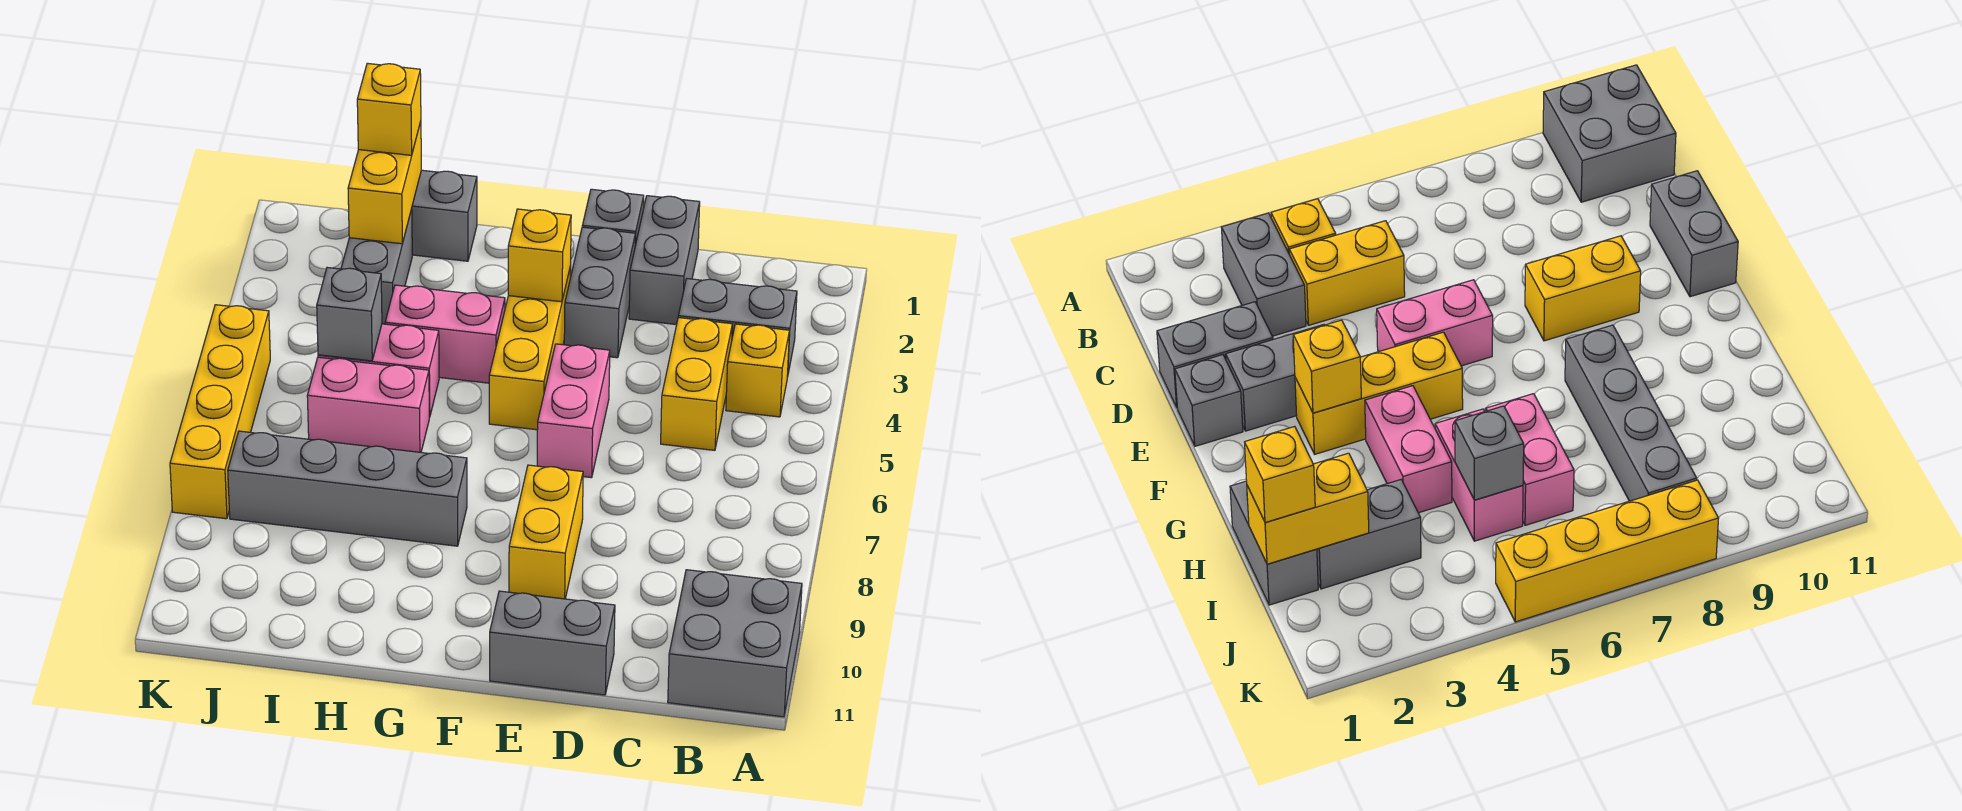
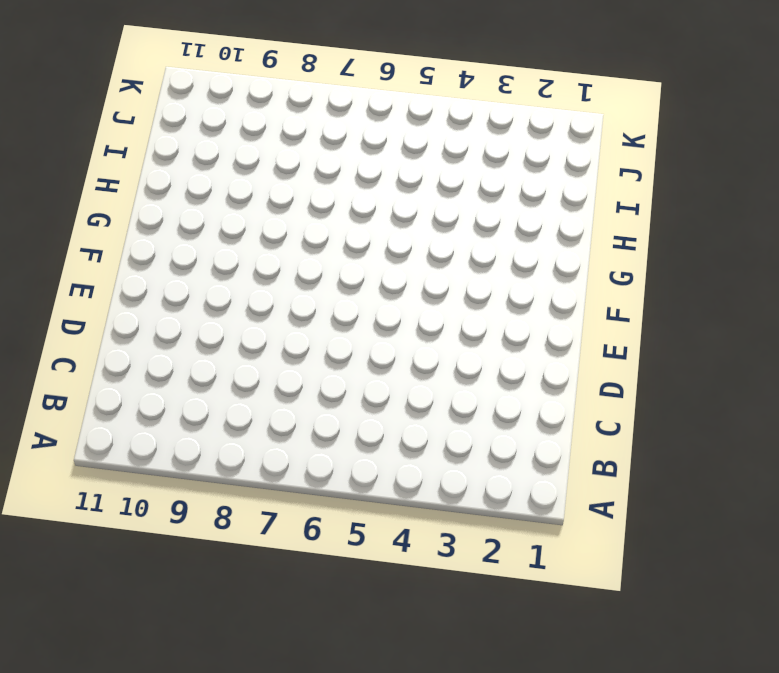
none -> grey 2x2 brick [668,570,802,717]
none -> grey 1x2 brick [678,279,797,377]
none -> yellow 1x1 brick [726,324,789,417]

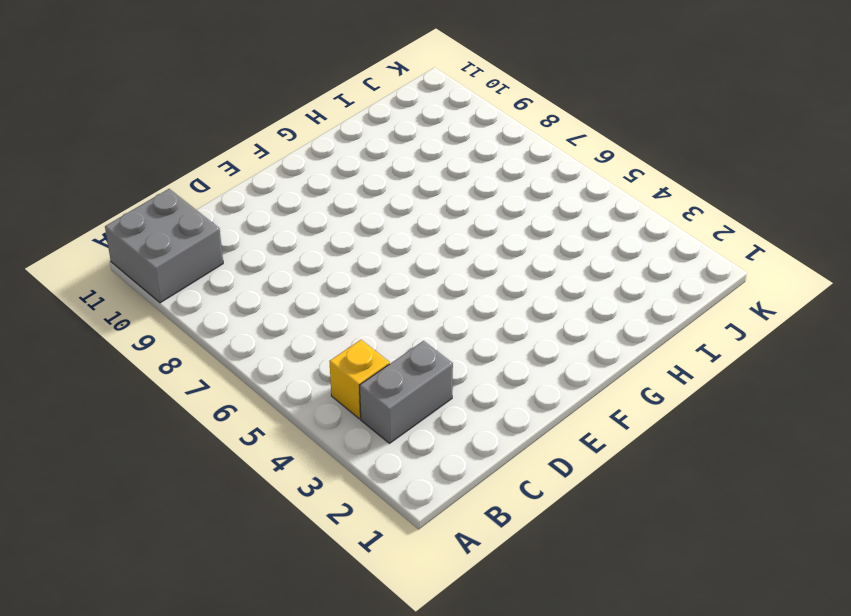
none -> yellow 1x2 brick [661,318,732,450]
none -> grey 1x2 brick [629,196,700,325]
none -> grey 1x2 brick [490,591,615,695]

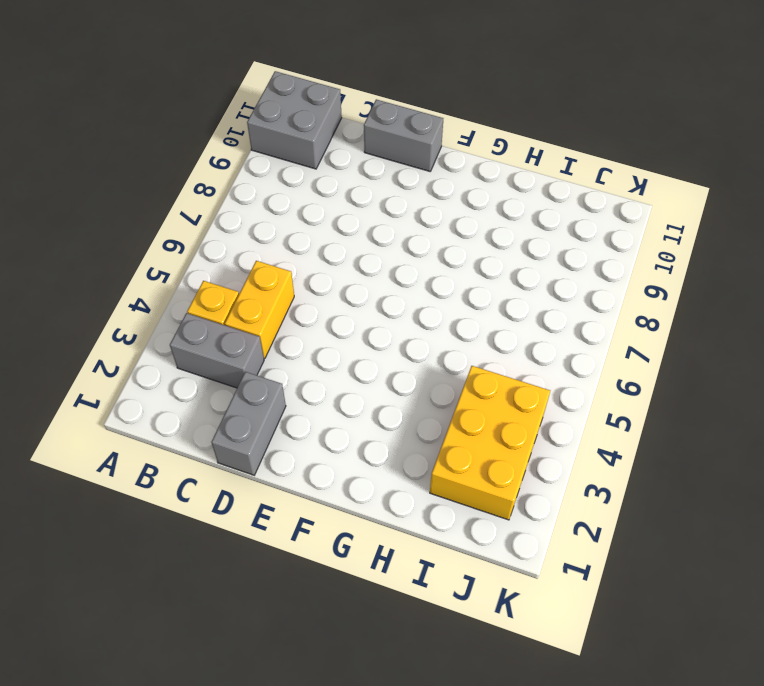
yellow 2x3 brick [430,366,550,520] -> grey 1x2 brick [341,210,412,324]
none -> grey 1x1 brick [582,189,644,245]
none -> grey 1x2 brick [564,227,635,358]
none -> pink 1x2 brick [537,344,610,478]

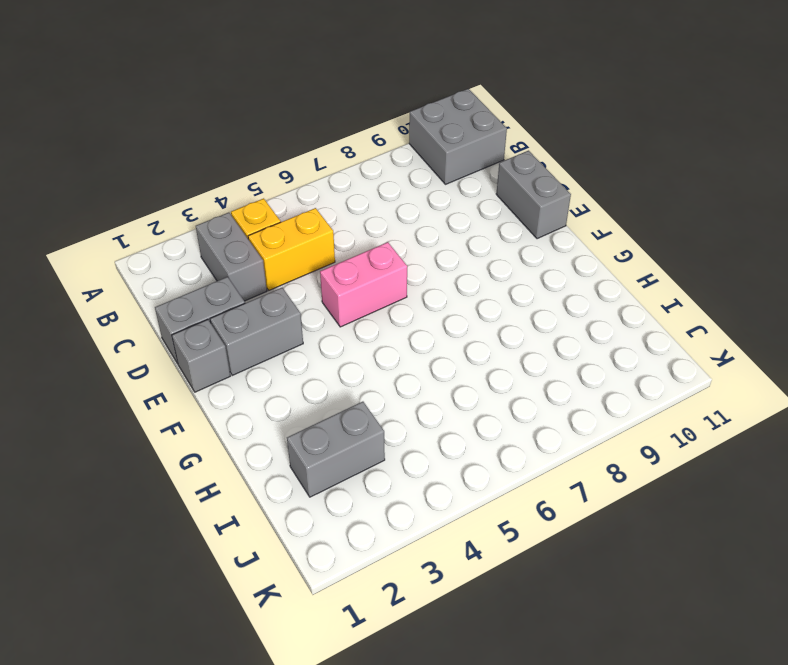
none -> yellow 1x2 brick [509,465,583,599]
none -> yellow 1x3 brick [489,266,571,430]
none -> pink 1x2 brick [385,285,505,383]

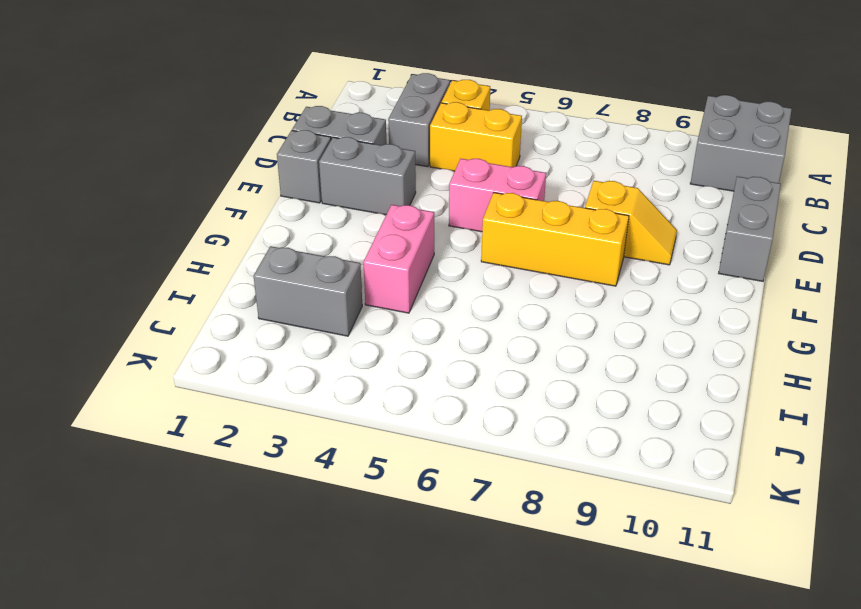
yellow 1x2 slope [585,181,677,265] -> yellow 1x2 brick [509,465,583,599]
yellow 1x3 brick [481,193,629,286] -> yellow 1x3 brick moved to [489,266,571,430]
none -> grey 1x4 brick [228,431,467,546]
none -> grey 1x2 brick [411,170,477,261]
none -> pink 1x2 brick [318,324,439,417]

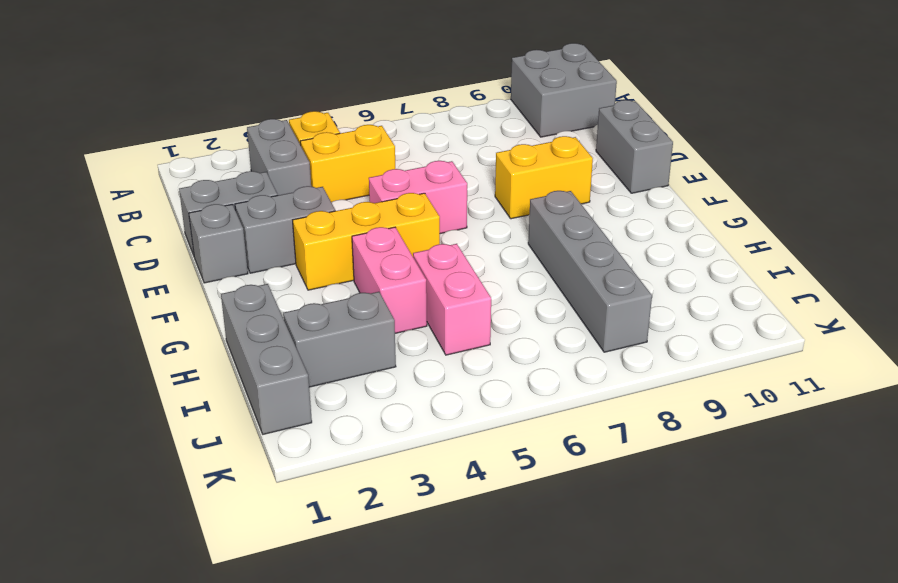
grey 1x3 brick [221,284,312,434] -> grey 1x2 brick [411,170,477,261]
none -> pink 1x2 brick [307,357,429,452]
none -> yellow 1x4 brick [170,305,270,519]
none -> yellow 1x1 brick [508,209,571,302]

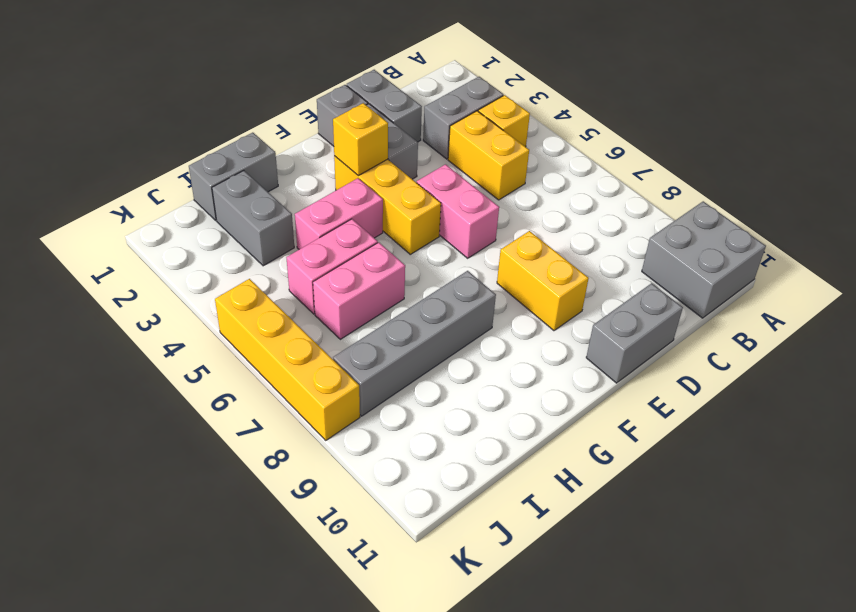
none -> yellow 1x2 brick [348,122,421,244]
none -> grey 1x1 brick [317,268,382,361]
none -> yellow 1x1 brick [357,63,421,155]

